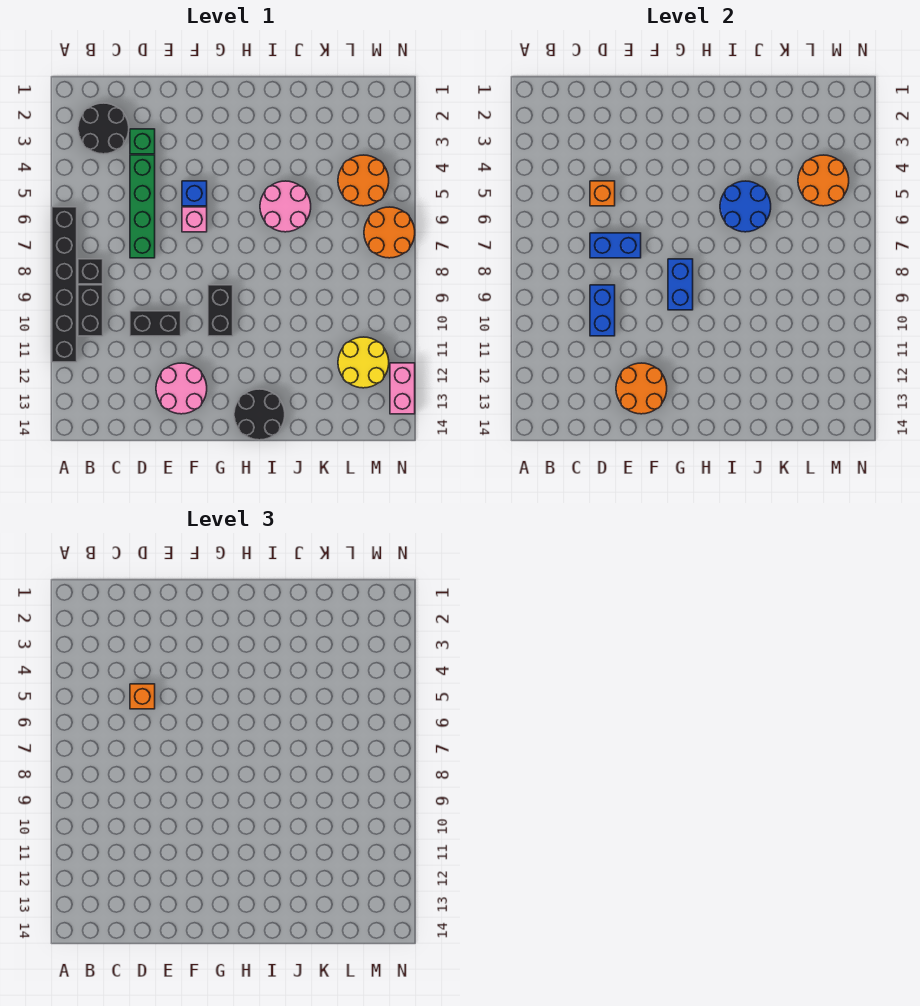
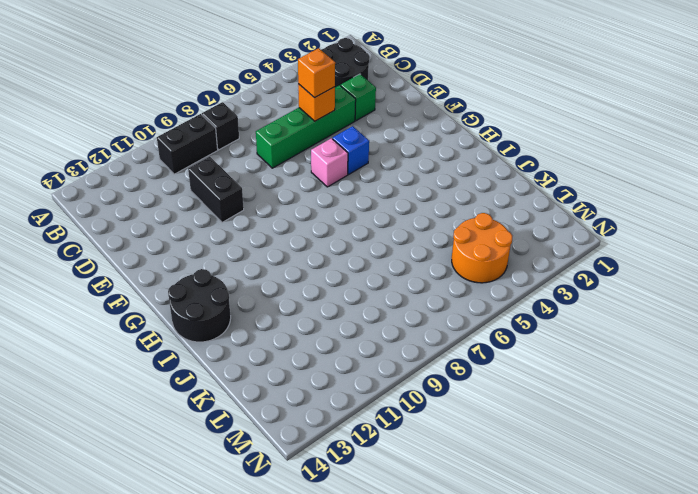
none -> black 1x6 brick [52,207,77,362]
none -> pink 2x2 round brick [156,363,207,414]
none -> black 1x2 brick [208,285,233,336]

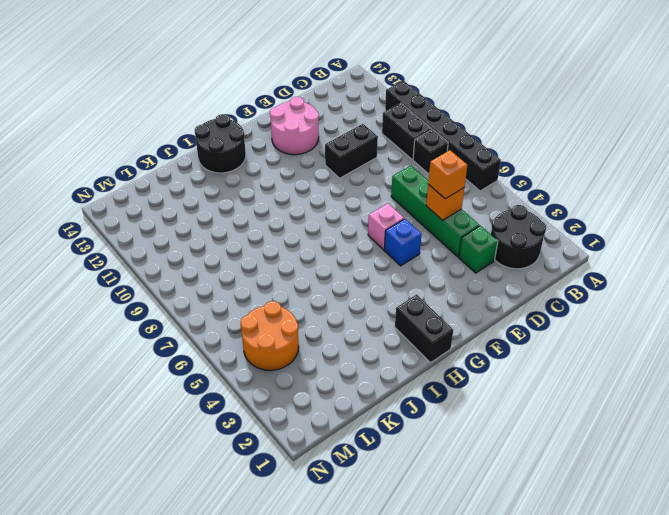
black 1x2 brick [395,294,453,363] -> black 1x2 brick moved to [208,285,233,336]
none -> pink 2x2 round brick [260,181,311,232]
none -> yellow 2x2 round brick [338,337,389,388]
none -> orange 2x2 round brick [364,207,415,258]

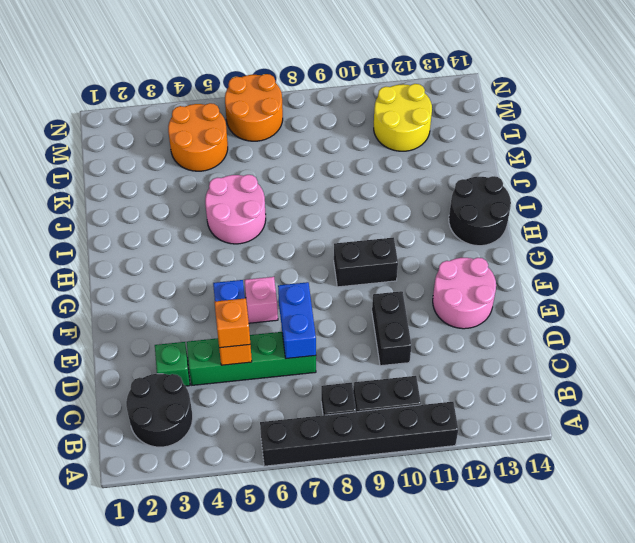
none -> pink 1x2 brick [390,363,415,414]
none -> blue 1x2 brick [590,285,615,336]
none -> orange 2x2 round brick [616,363,667,414]

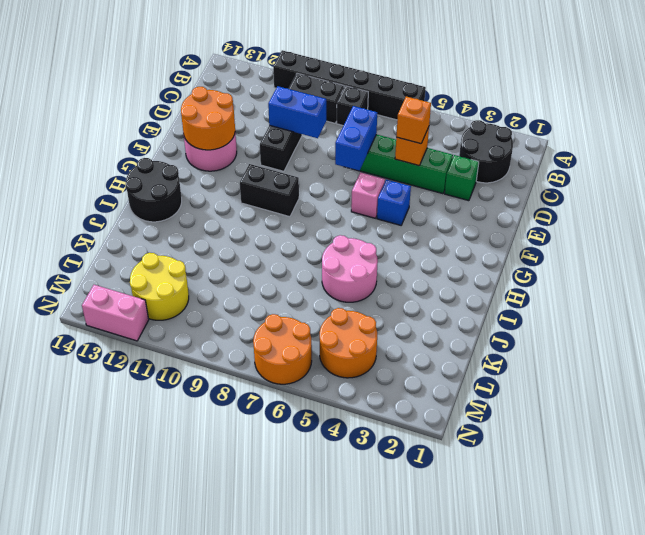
none -> blue 1x2 brick [668,259,693,310]
none -> blue 2x2 round brick [720,181,771,232]
none -> orange 2x2 round brick [798,155,849,206]

